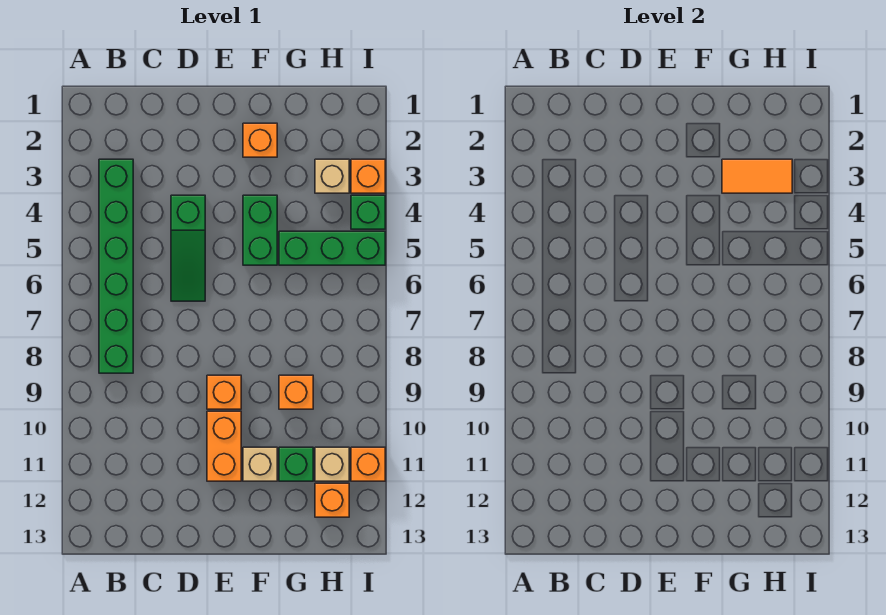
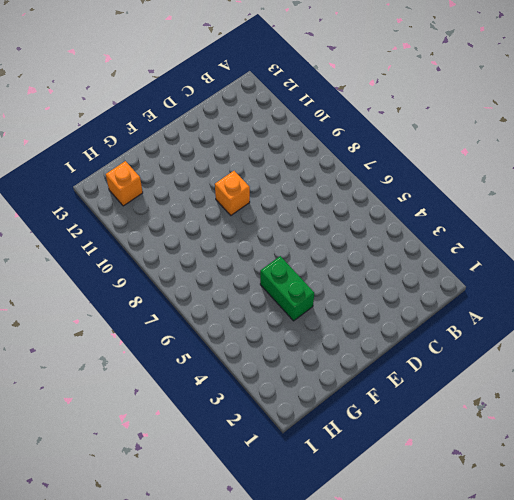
none -> green 1x6 brick [99,159,133,373]
none -> green 1x3 slope [171,195,205,301]
none -> orange 1x2 brick [207,411,241,481]

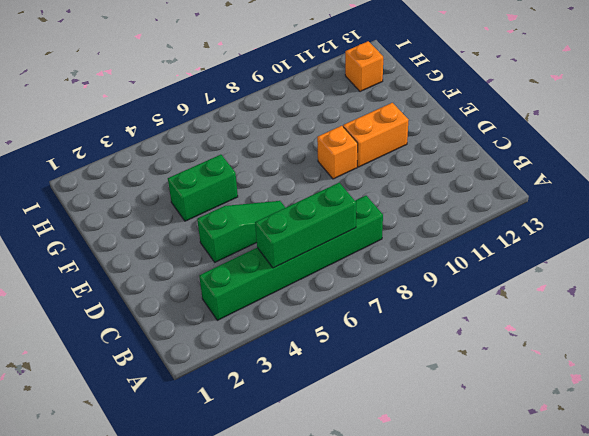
green 1x3 brick [255,183,356,268] -> green 1x3 brick turned to [279,231,385,265]
none -> orange 1x1 brick [243,123,277,157]
none -> tan 1x1 brick [243,447,277,481]
none -> orange 1x1 brick [279,375,313,409]

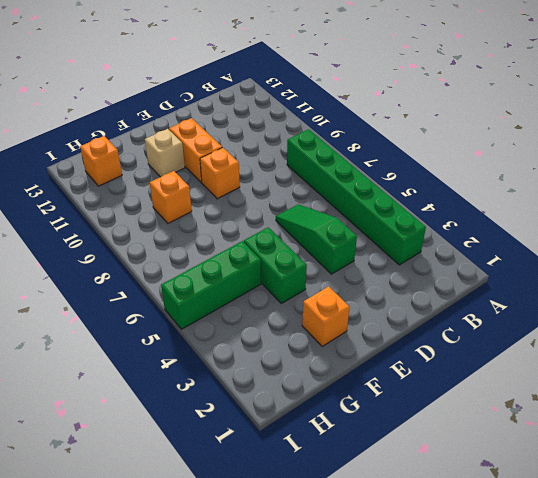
none -> green 1x1 brick [279,447,313,481]
none -> tan 1x1 brick [315,159,349,193]
none -> tan 1x1 brick [315,447,349,481]

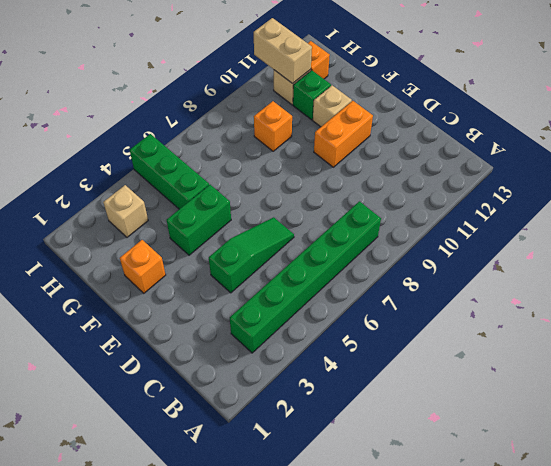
tan 1x2 brick [254,18,312,84] -> none
none -> orange 1x1 brick [207,375,241,409]
none -> orange 1x1 brick [351,159,385,193]
none -> green 1x1 brick [351,195,385,229]

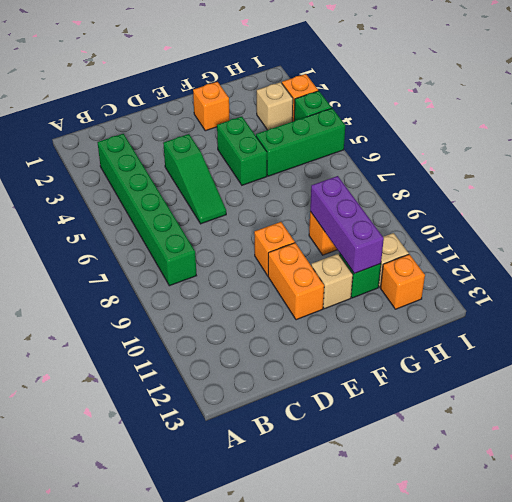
purple 1x3 brick [310,176,384,274] -> none
none -> orange 1x1 brick [351,447,385,481]
none -> orange 1x2 tile [722,159,792,193]

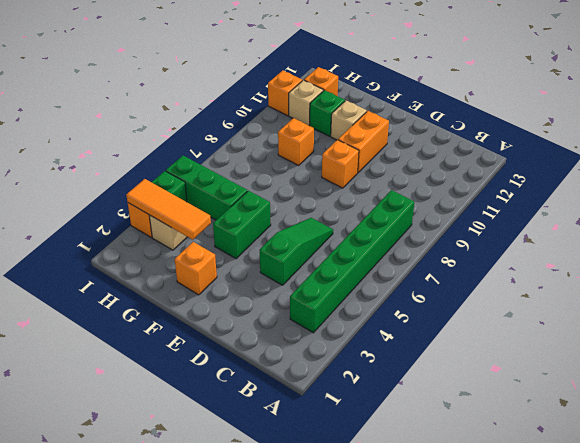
orange 1x3 tile [126,179,211,240] -> orange 1x2 tile [722,159,792,193]

